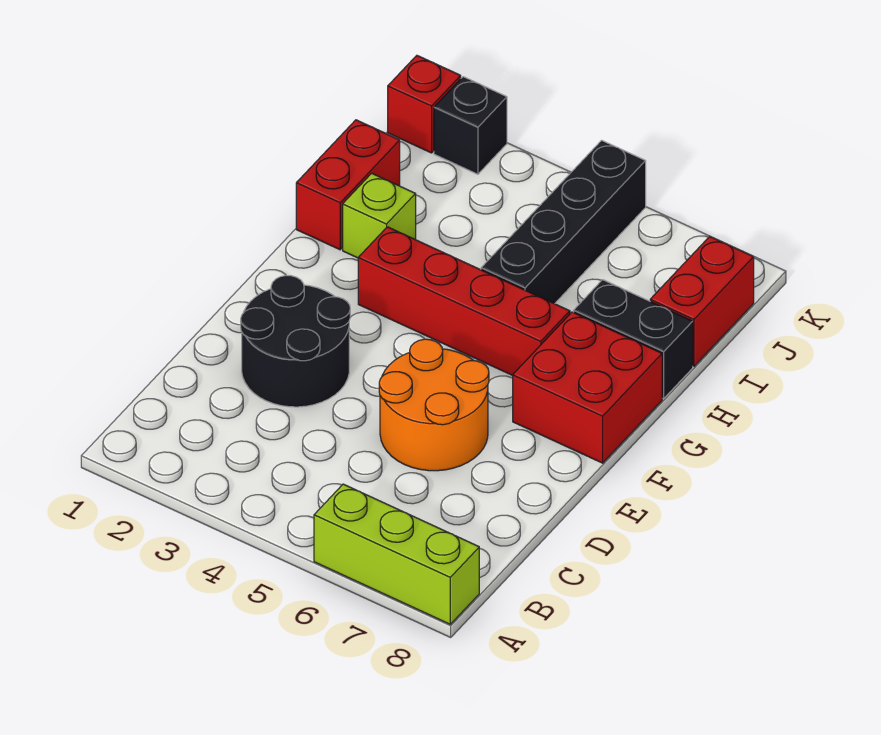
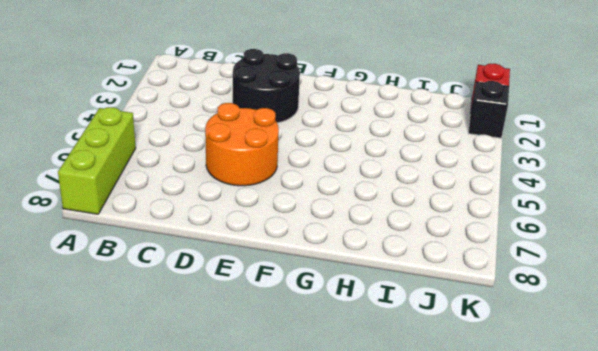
none -> red 2x2 brick [513,312,662,463]
none -> red 1x4 brick [358,227,570,376]
none -> red 1x2 brick [296,120,400,250]

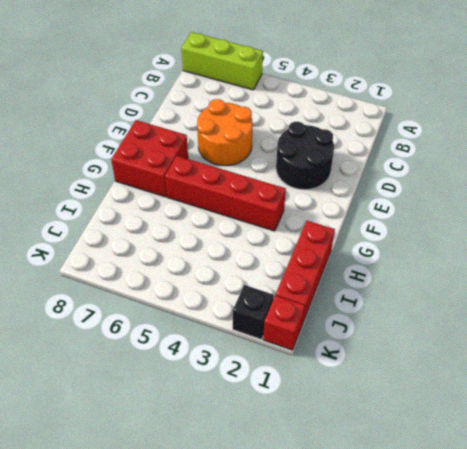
red 1x3 brick [276,221,335,322] -> red 1x2 brick [296,120,400,250]
none -> lime 1x1 brick [343,173,416,258]
none -> black 1x4 brick [481,140,646,304]
none -> black 1x2 brick [574,280,693,399]

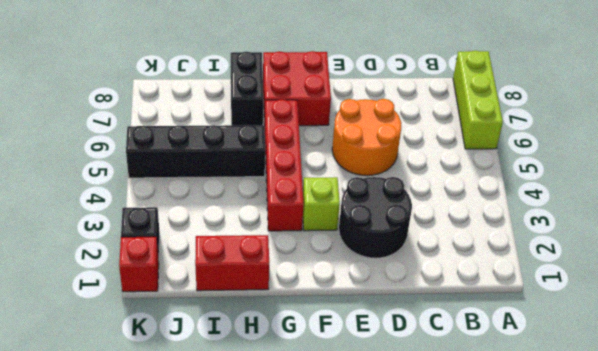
lime 1x1 brick [303,177,340,231] -> lime 1x1 brick moved to [343,173,416,258]
none -> red 1x2 brick [650,237,754,366]

